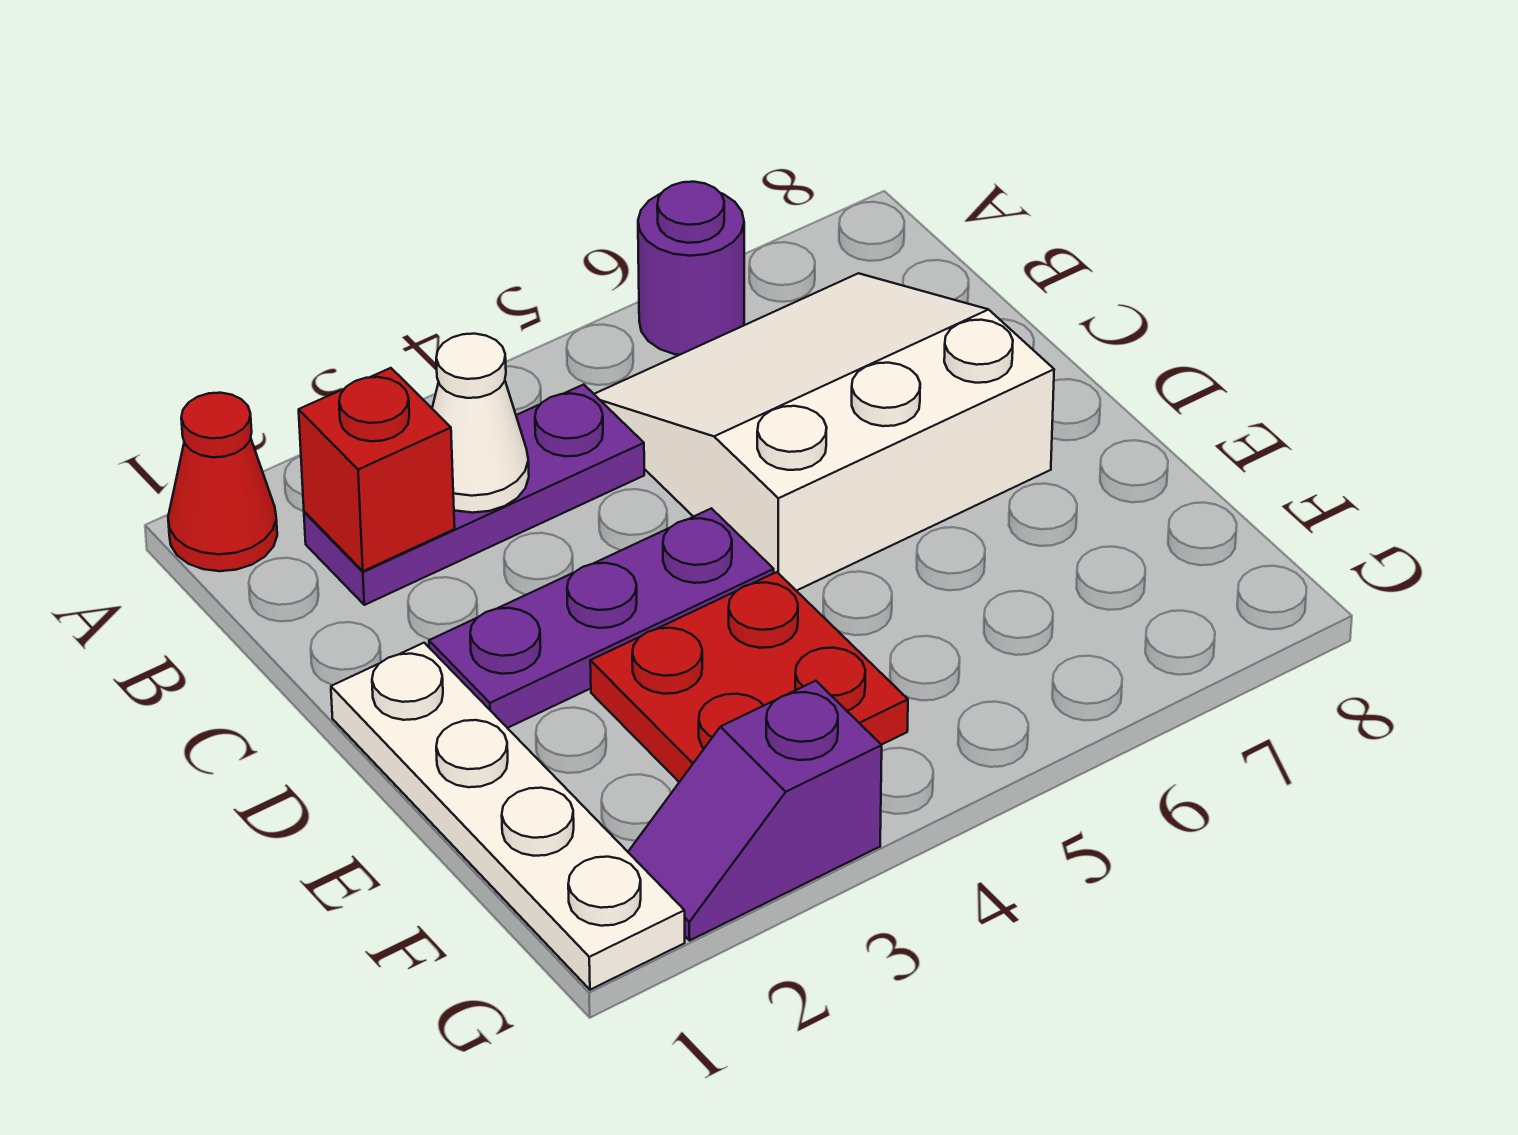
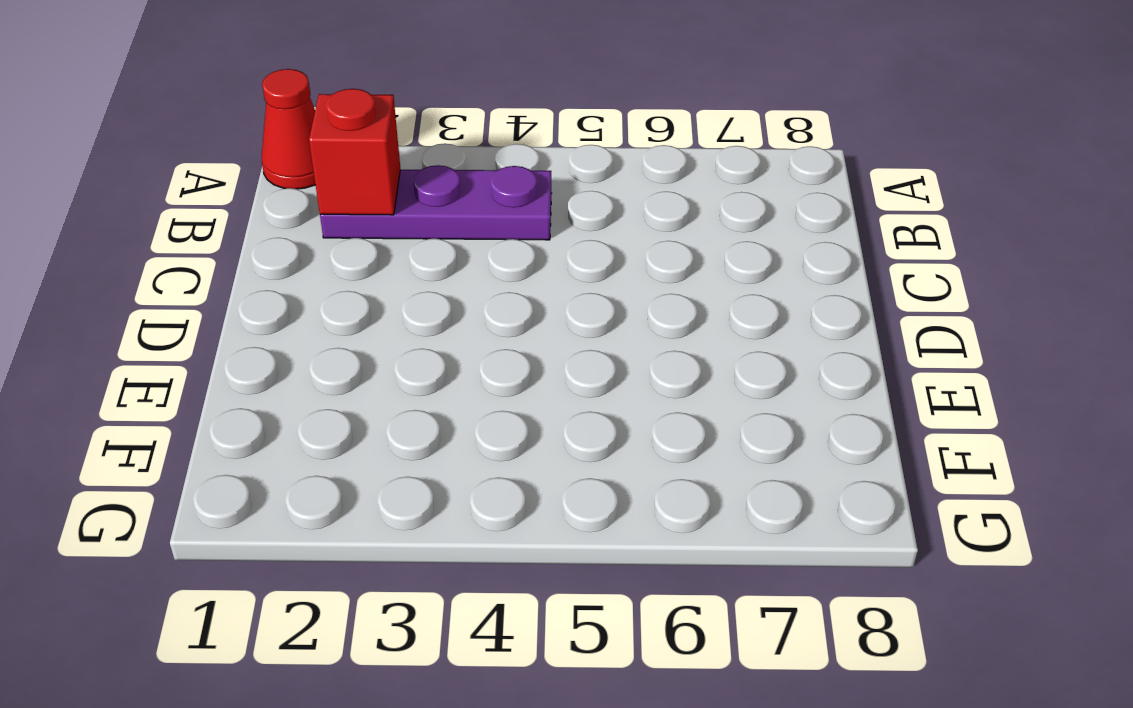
none -> purple 1x1 round brick [638,182,744,355]
none -> white 3x3 slope [594,273,1054,591]

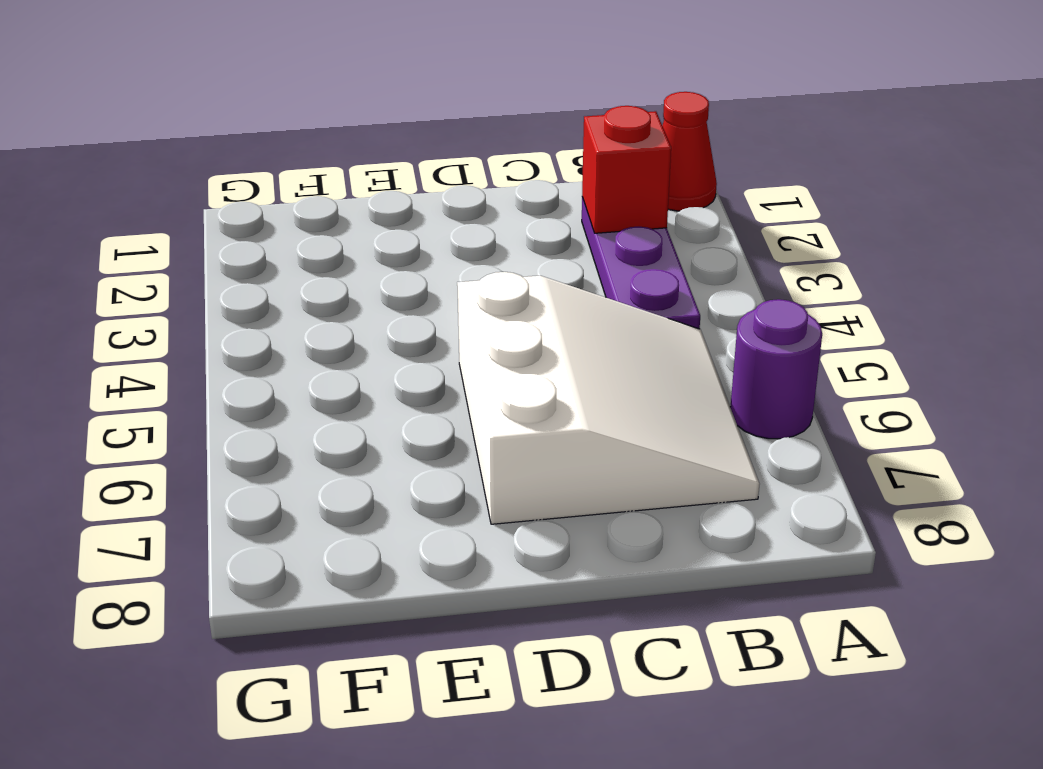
none -> white 1x4 plate [331,643,685,990]
none -> purple 1x3 plate [429,508,774,728]

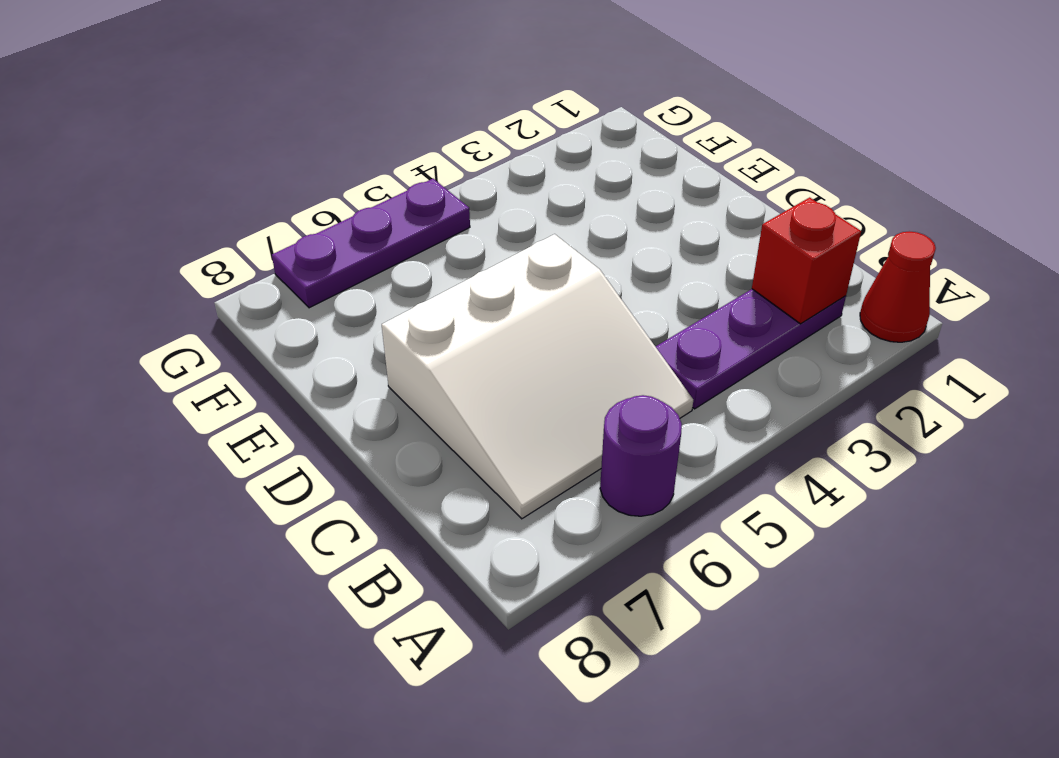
purple 1x3 plate [272,179,470,308] -> purple 1x3 plate moved to [429,508,774,728]
none -> white 1x4 plate [331,643,685,990]
none -> red 2x2 plate [590,572,908,782]

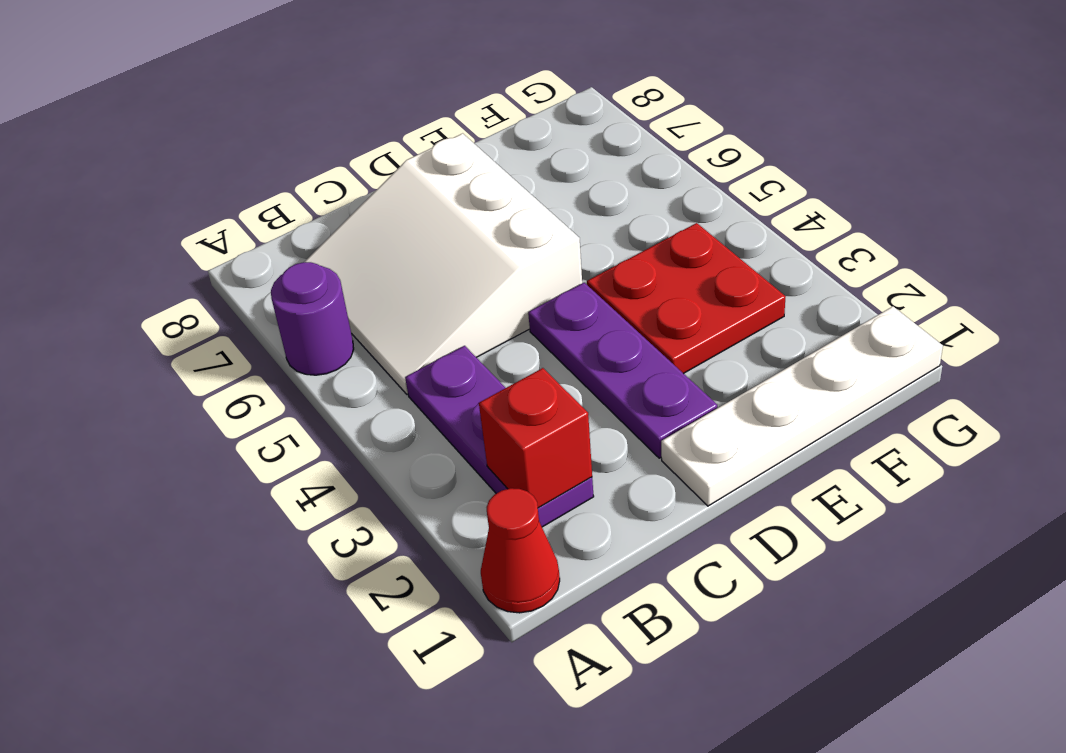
none -> purple 1x2 slope [628,681,882,940]
none -> white 1x1 cone [432,334,529,513]

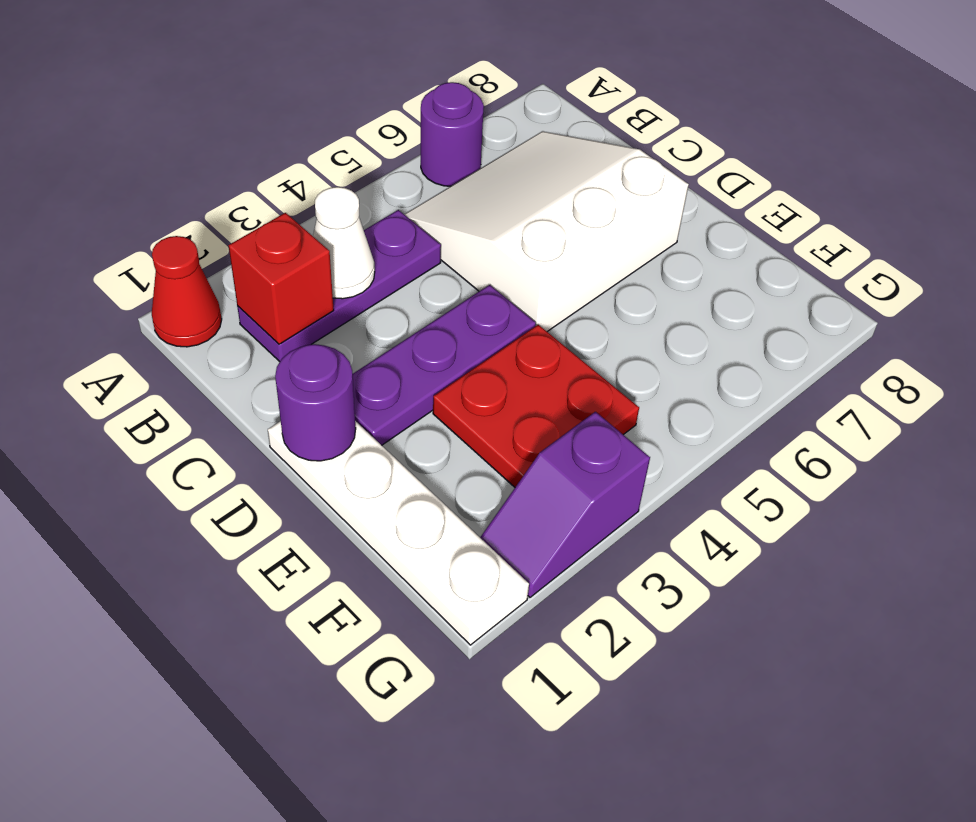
purple 1x1 round brick [275,344,356,461] -> none

